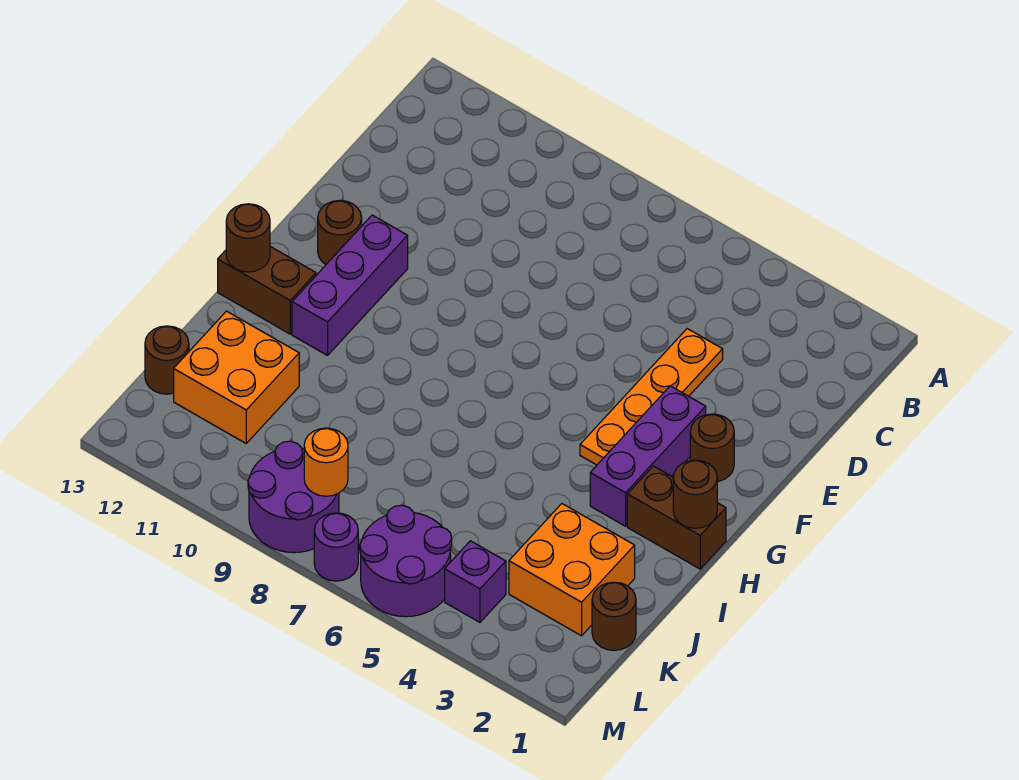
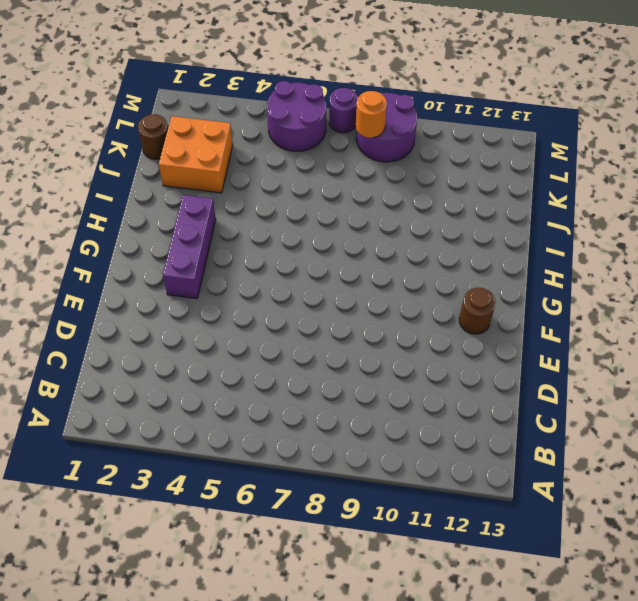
none -> orange 1x4 plate [580,329,723,465]
none -> brown 1x1 round brick [690,414,734,482]
none -> purple 1x3 brick [292,215,408,355]

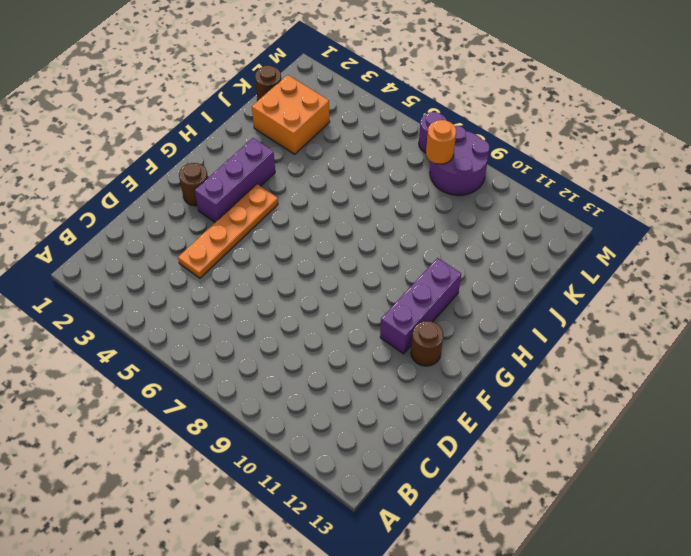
none -> brown 1x2 brick [627,466,726,569]
none -> brown 1x2 brick [218,247,316,334]
none -> orange 2x2 brick [174,311,299,443]

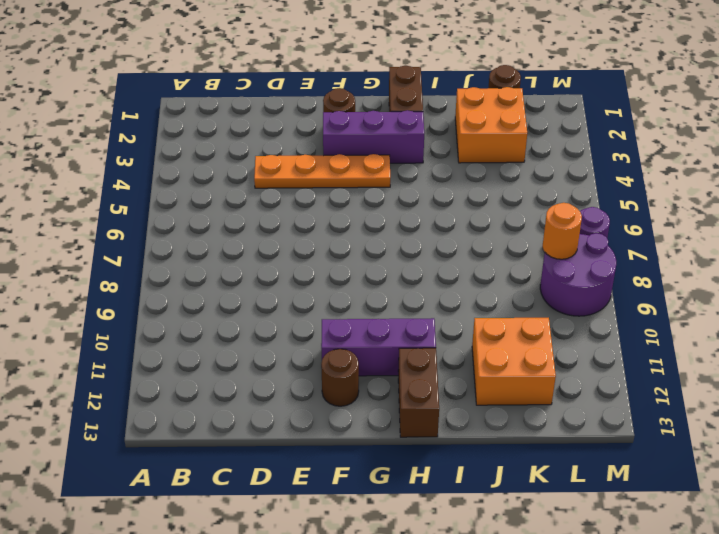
none -> brown 1x1 round brick [145,326,189,394]
none -> purple 1x1 brick [445,541,506,622]
none -> purple 2x2 round brick [360,505,452,617]

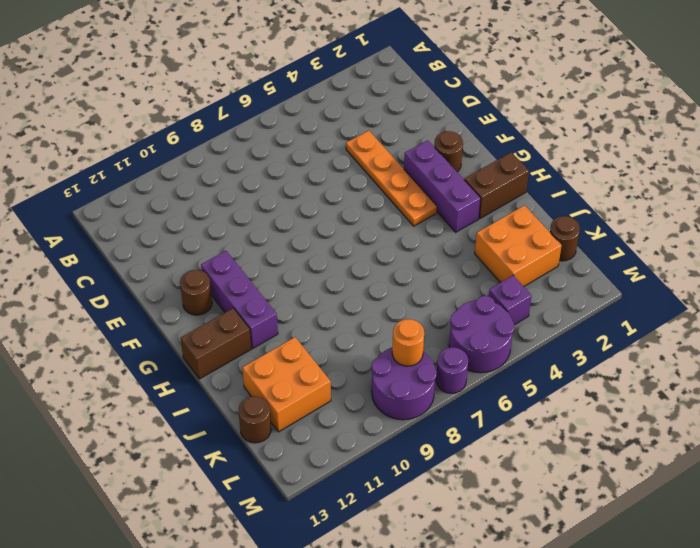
none -> brown 1x1 round brick [673,460,717,528]
none -> brown 1x1 round brick [226,204,270,272]

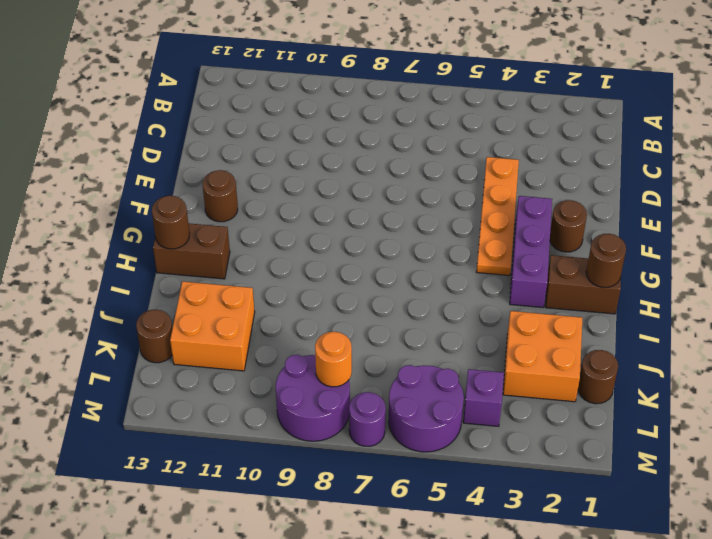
none -> purple 1x3 brick [292,215,408,355]

